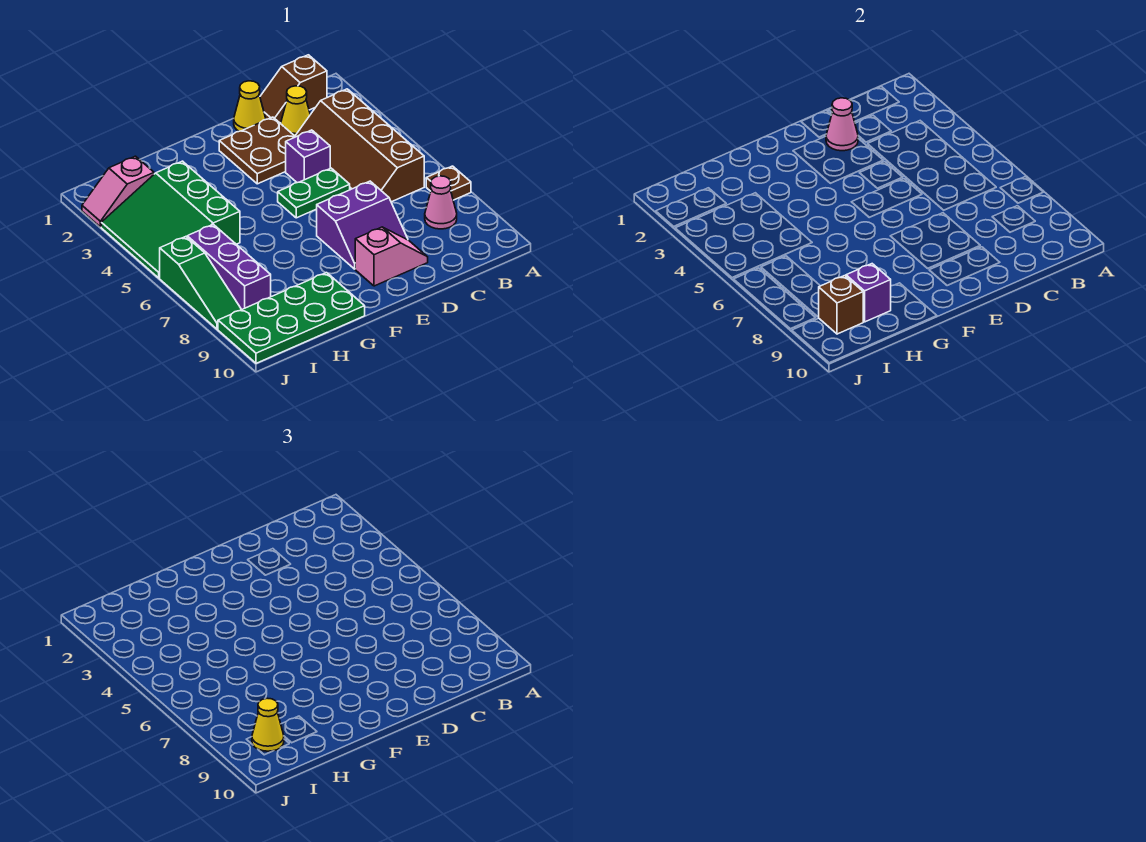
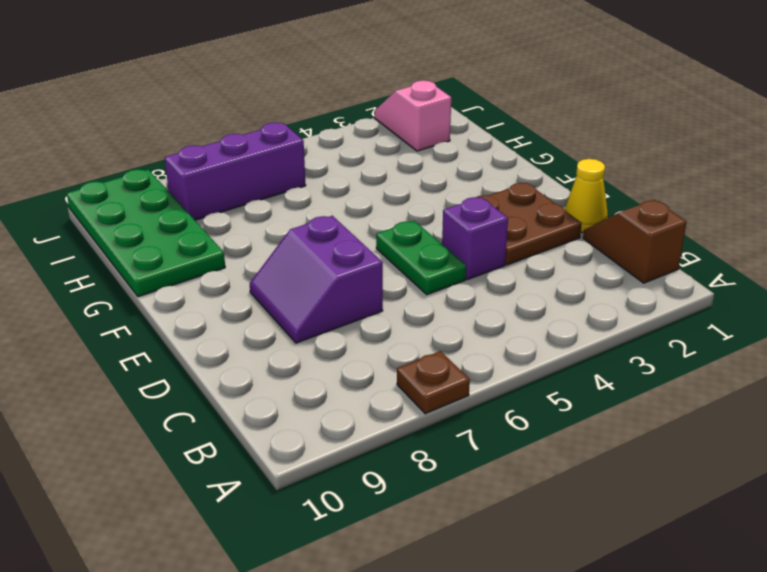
none -> brown 2x4 slope [295,89,424,202]
none -> pink 1x1 cone [425,176,457,229]
none -> yellow 1x1 cone [281,86,310,136]

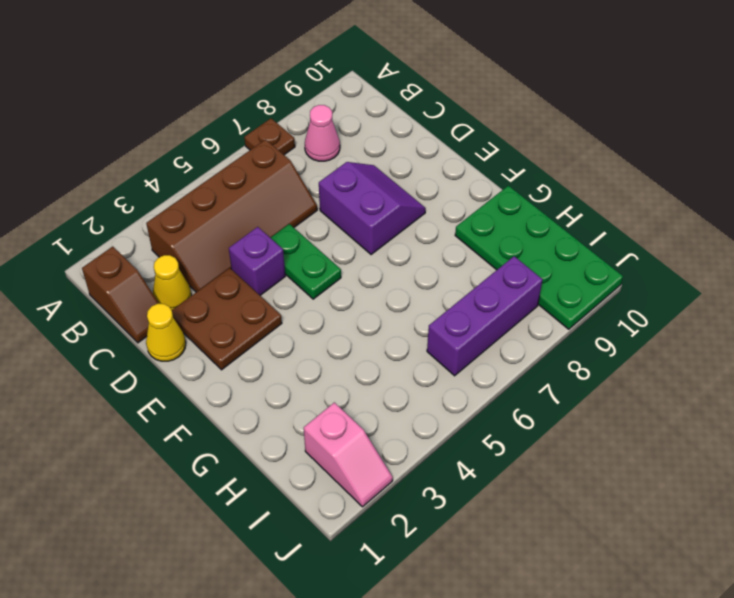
none -> pink 1x2 slope [355,227,428,286]
none -> green 3x3 slope [101,161,240,278]
none -> green 1x3 slope [160,237,242,329]

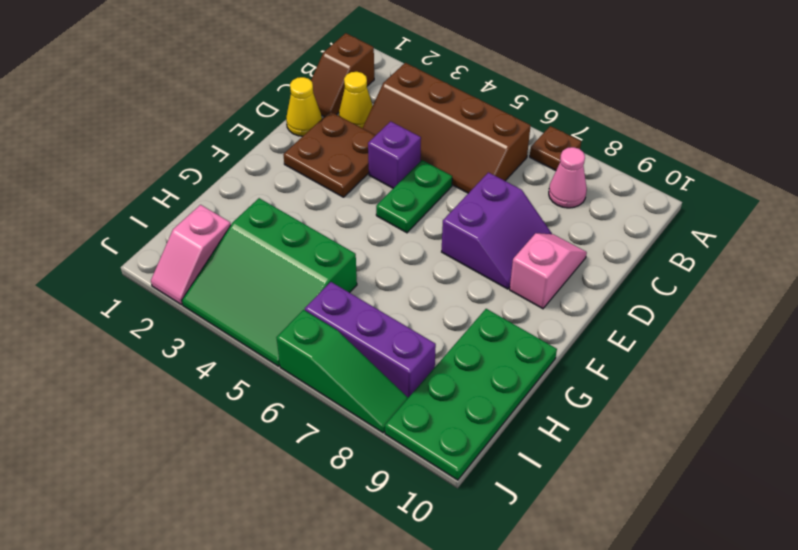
none -> pink 1x1 cone [826,98,858,151]
none -> purple 1x1 brick [846,264,891,322]
none -> brown 1x1 brick [818,276,863,334]

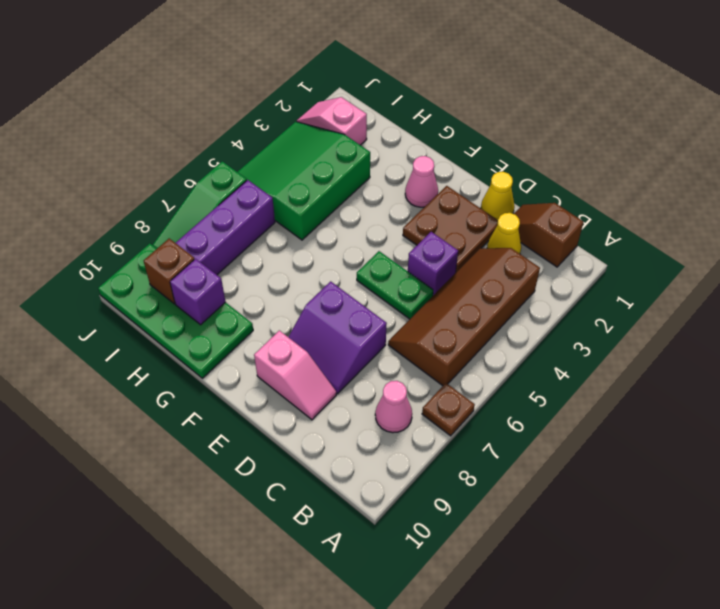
pink 1x1 cone [405,156,438,207] -> pink 1x1 cone moved to [826,98,858,151]
none -> yellow 1x1 cone [252,698,284,751]

